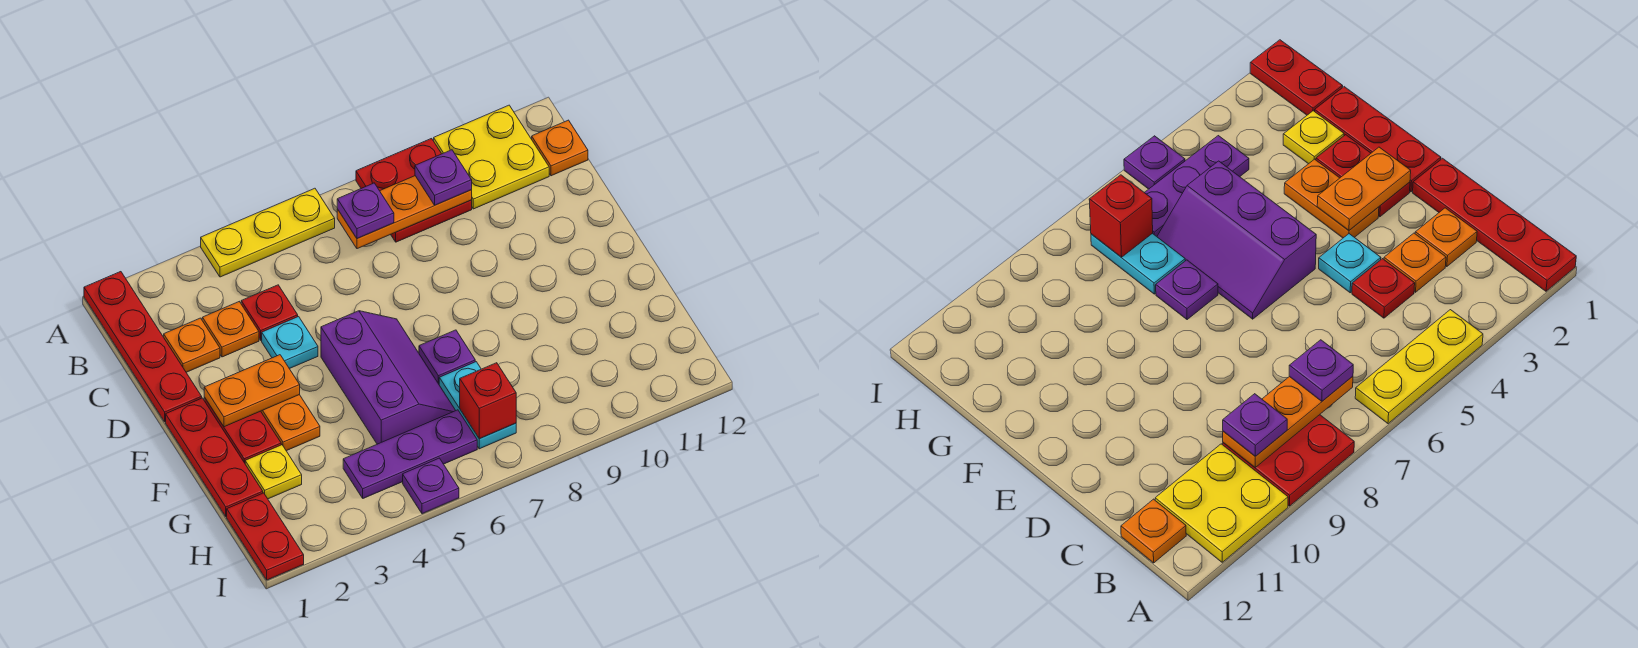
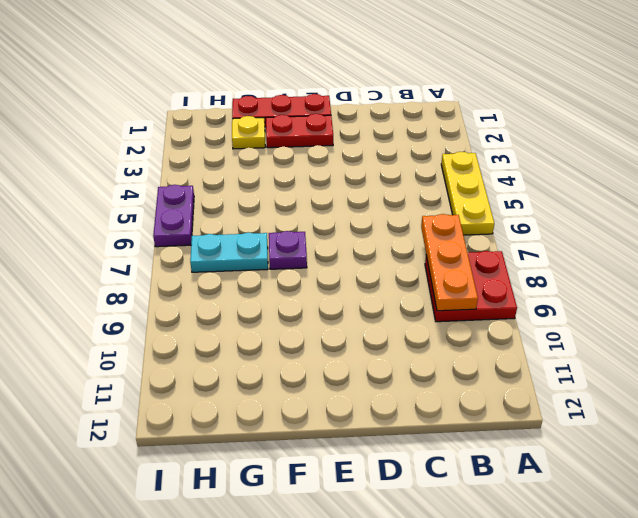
purple 1x2 plate [153,185,194,247] -> purple 1x1 plate [403,458,459,514]
none -> red 1x4 plate [84,272,202,422]
none -> yellow 2x2 plate [434,105,549,209]
none -> orange 1x1 plate [532,120,588,176]

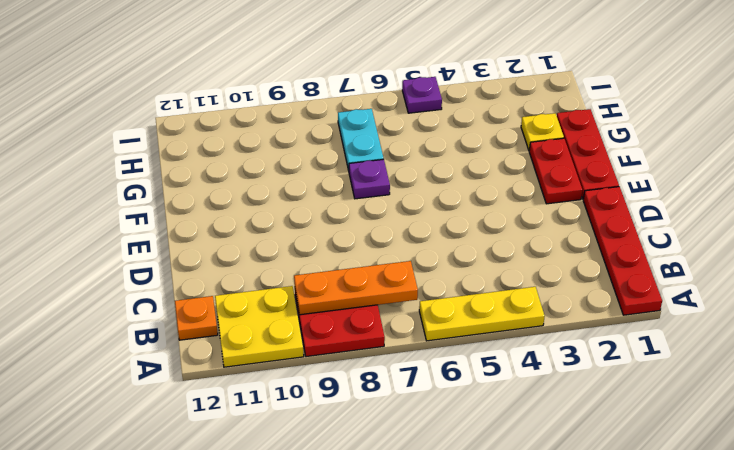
none -> orange 1x1 plate [164,318,220,372]
none -> orange 1x1 plate [202,302,259,357]
none -> red 1x1 plate [241,285,298,340]

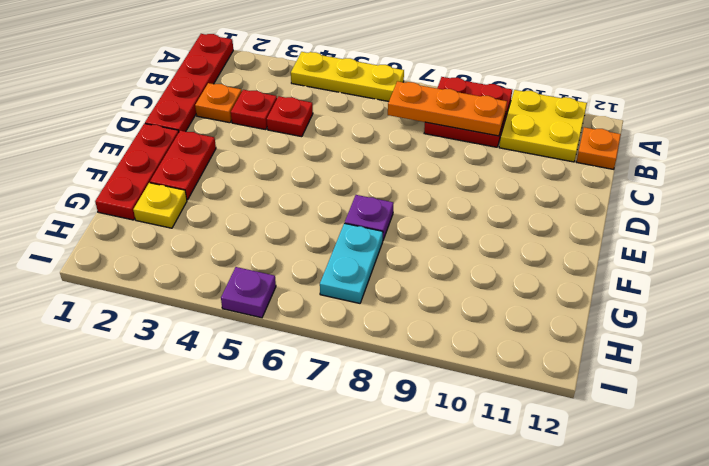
red 1x1 plate [231,90,277,130] -> orange 1x1 plate [202,302,259,357]
none -> cyan 1x1 plate [262,317,318,369]
none -> orange 1x2 plate [261,395,320,451]
none -> purple 2x3 slope [321,311,456,444]

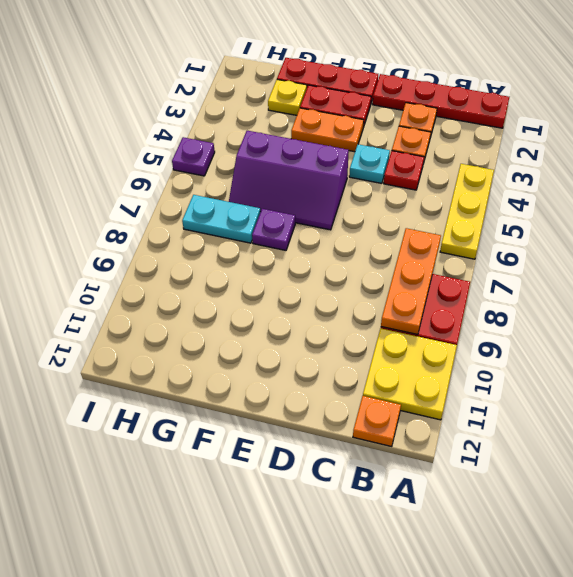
none -> red 1x2 plate [227,493,304,580]
none -> purple 1x3 plate [343,410,477,498]
none -> orange 1x2 plate [204,355,300,427]

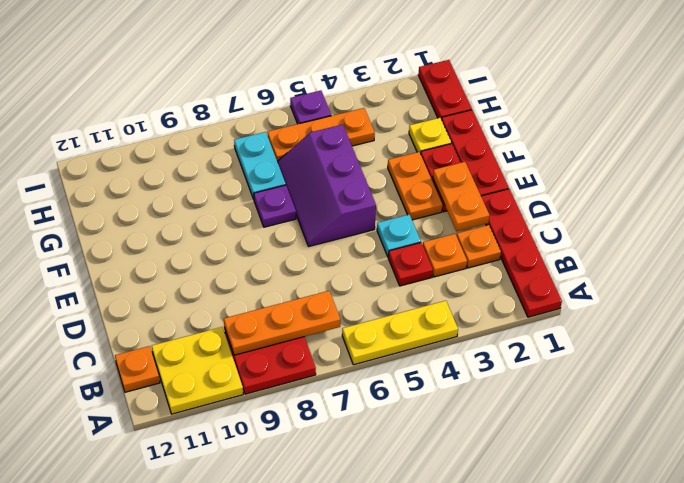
orange 1x2 plate [433,162,490,231] -> orange 1x2 plate turned to [204,355,300,427]
orange 1x3 plate [267,108,375,162] -> purple 1x3 plate [343,410,477,498]
none -> red 1x1 brick [460,363,516,439]
none -> purple 1x1 plate [337,183,394,239]
none -> purple 1x1 plate [415,150,472,205]

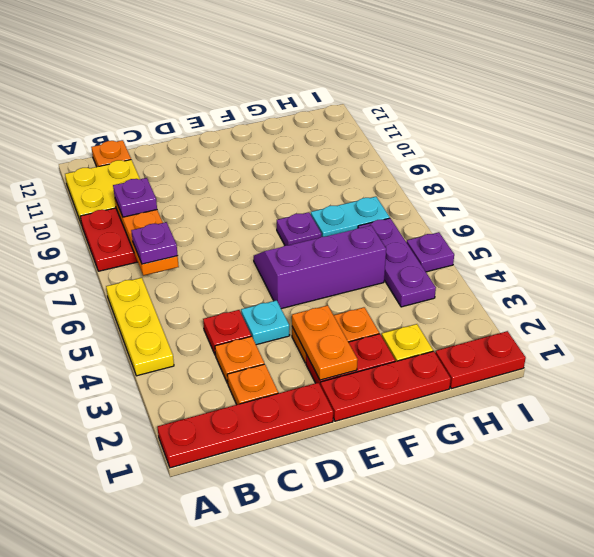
none -> red 1x1 brick [460,363,516,439]

